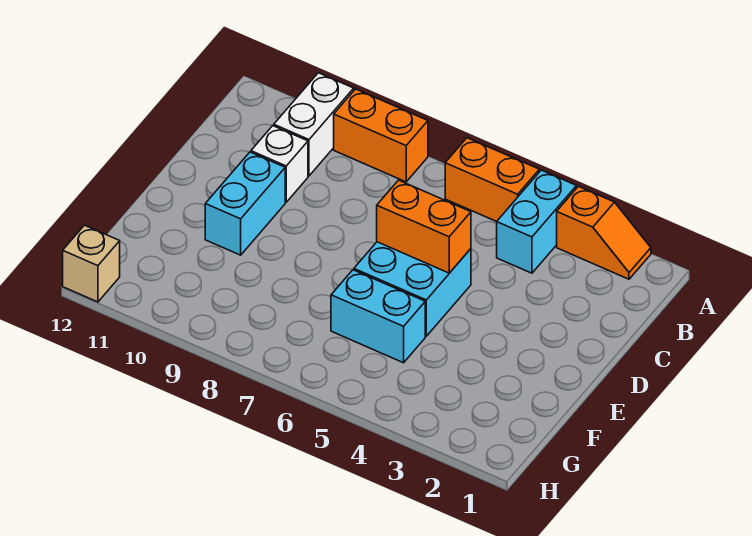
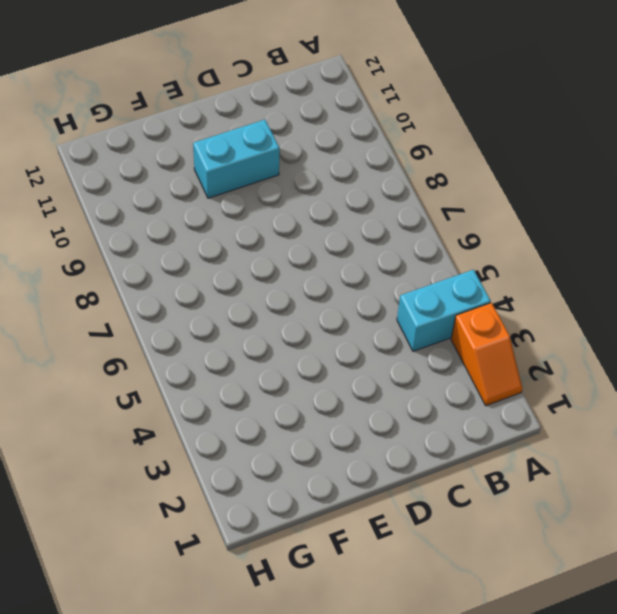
none -> orange 1x2 brick [445,138,539,222]
none -> orange 1x2 brick [334,89,428,182]

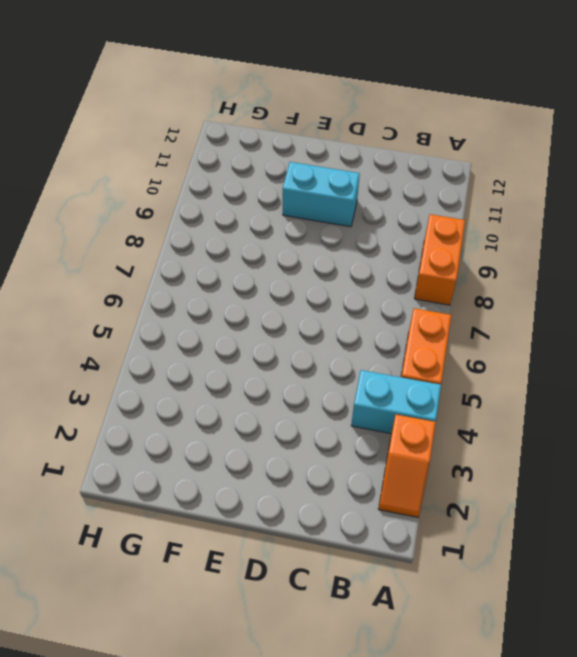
none -> white 1x2 brick [274,73,354,176]
none -> white 1x1 brick [251,126,308,202]

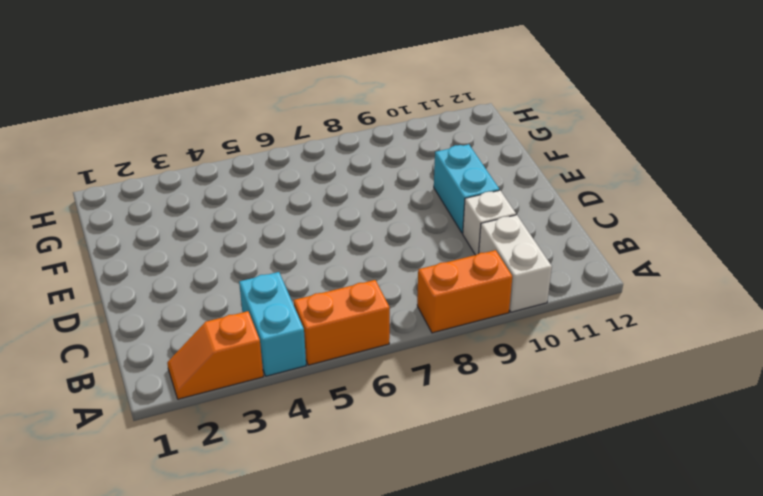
none -> cyan 2x2 brick [354,242,471,336]
none -> cyan 1x2 brick [331,270,425,363]

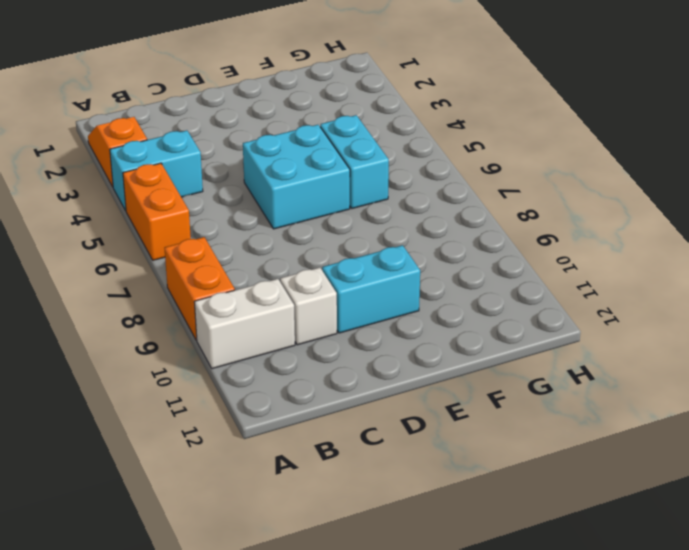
none -> tan 1x1 brick [63,225,120,302]
none -> orange 1x2 brick [377,180,471,273]

